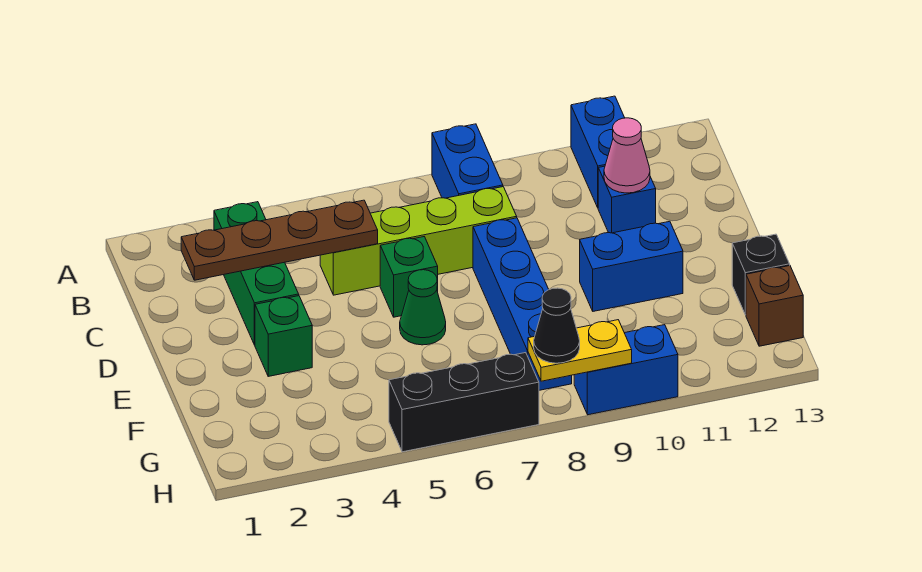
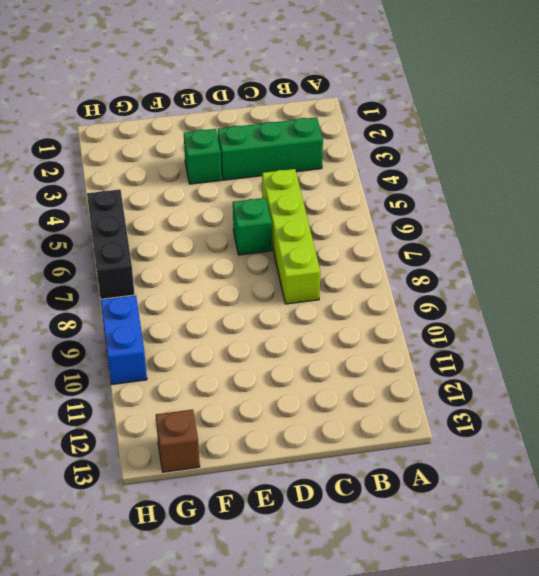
none -> blue 1x2 brick [432,124,503,198]
none -> blue 1x2 brick [571,96,625,207]
none -> blue 1x1 brick [598,166,656,233]

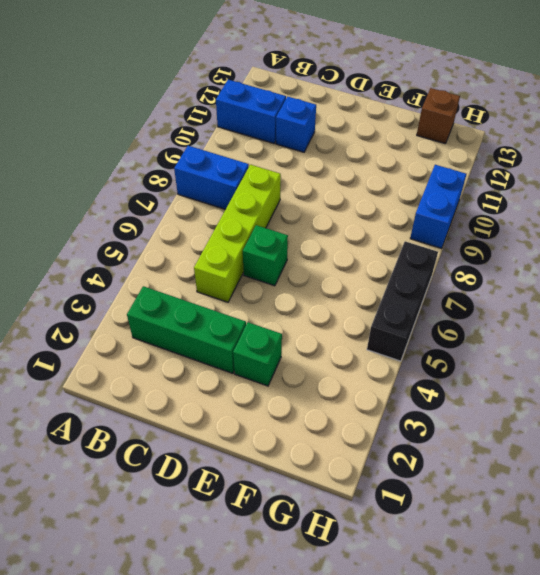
none -> blue 1x4 brick [473,218,572,390]
none -> green 1x1 cone [400,270,446,345]
none -> blue 1x2 brick [580,221,683,311]

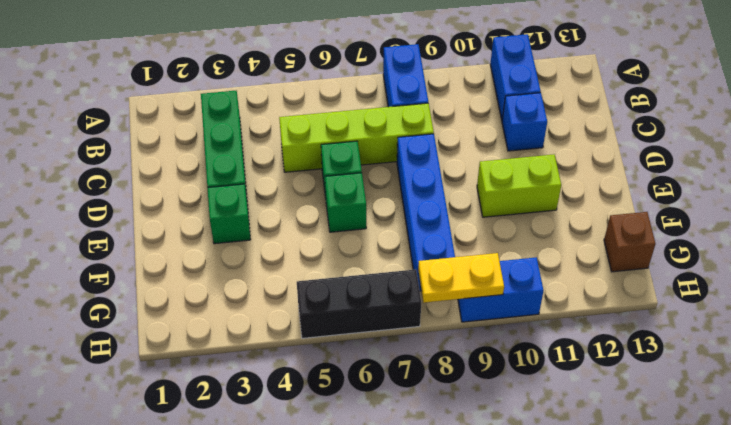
green 1x1 brick [325,173,366,232] -> green 1x1 cone [400,270,446,345]
lime 1x2 brick [477,154,561,217] -> blue 1x2 brick [580,221,683,311]
none -> black 1x1 brick [732,234,790,315]
none -> brown 1x4 plate [181,200,378,280]
none -> pink 1x1 cone [604,118,650,193]

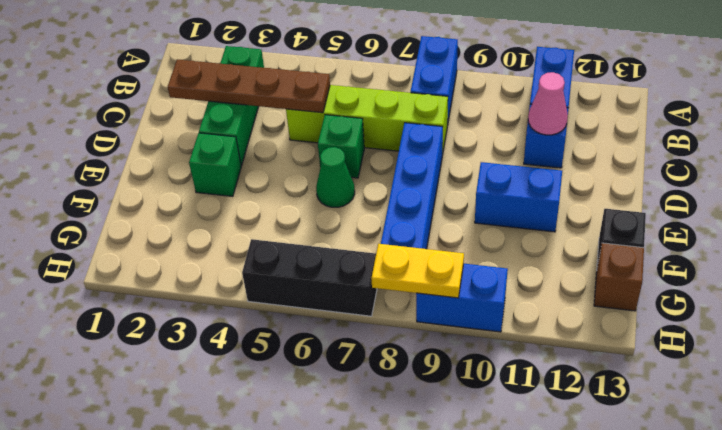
none -> black 1x1 cone [534,288,580,363]

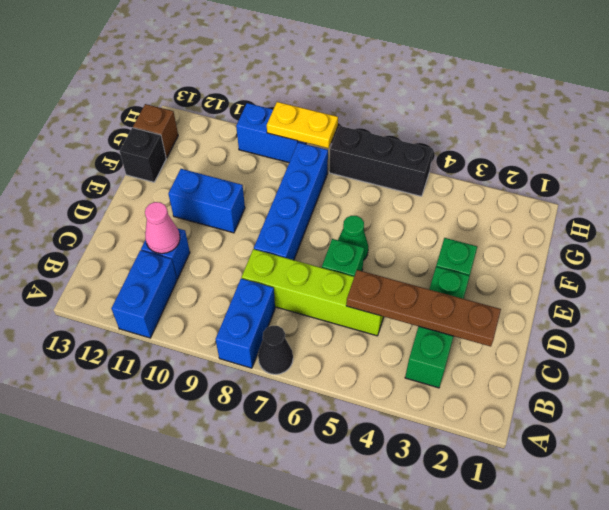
black 1x1 cone [258,326,293,374] -> black 1x1 cone moved to [534,288,580,363]

